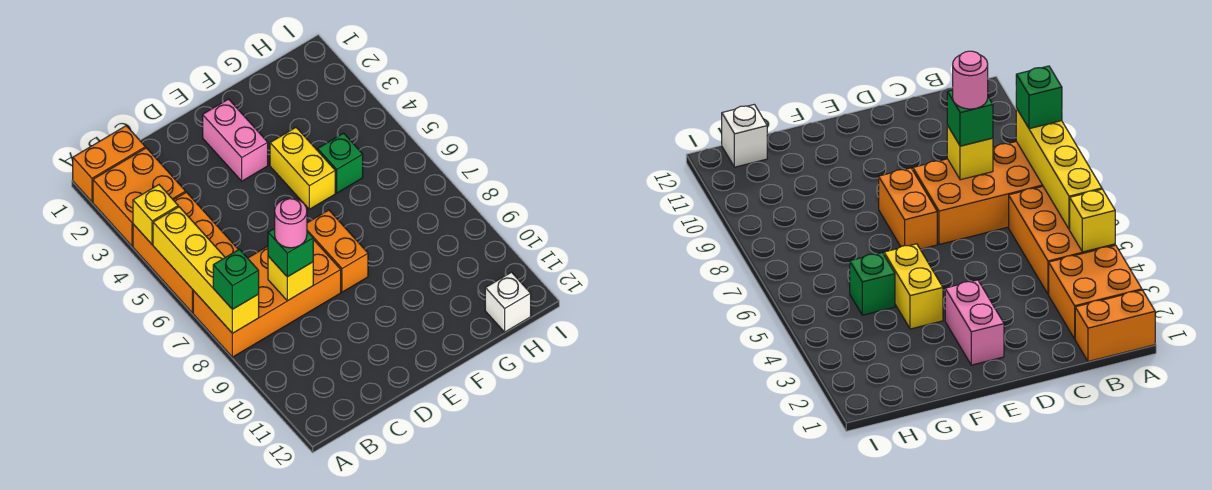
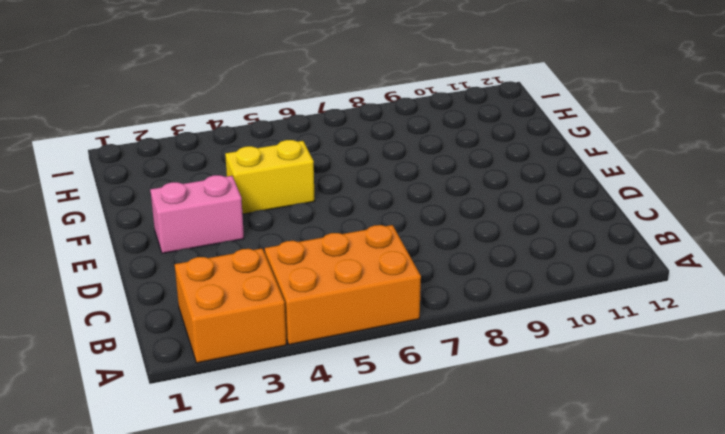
none -> orange 1x2 brick [73,126,145,202]
none -> orange 2x4 brick [193,239,341,357]
none -> orange 1x2 brick [307,210,368,292]

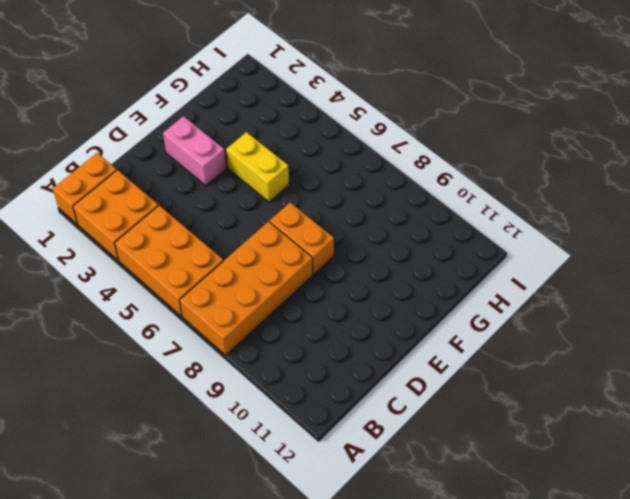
none -> green 1x1 brick [318,133,363,193]
none -> white 1x1 brick [485,272,531,332]
none -> yellow 1x1 brick [133,185,178,244]

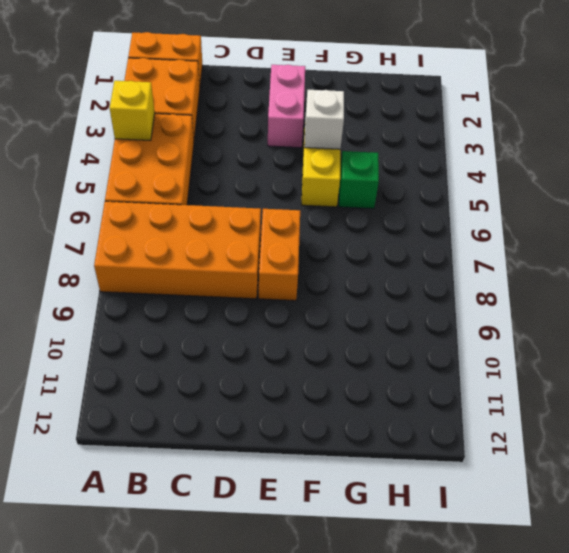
white 1x1 brick [304,90,344,149] -> white 1x1 brick moved to [485,272,531,332]
none -> yellow 1x4 brick [153,207,259,333]
none -> yellow 1x1 brick [268,256,313,301]
none -> green 1x1 brick [213,249,259,309]

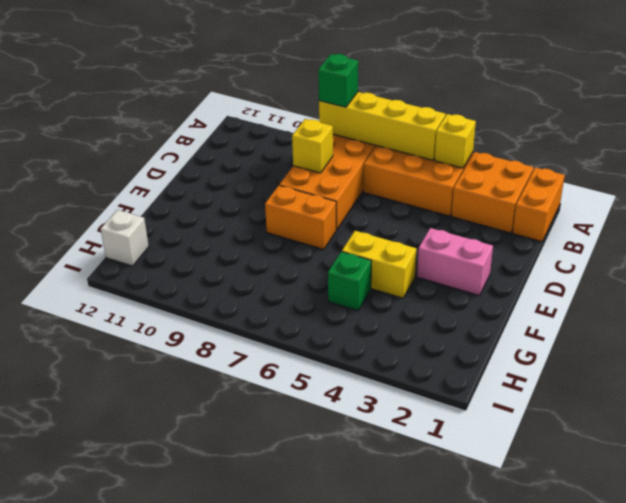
none -> green 1x1 brick [268,228,313,277]
none -> pink 1x1 round brick [275,198,307,248]

